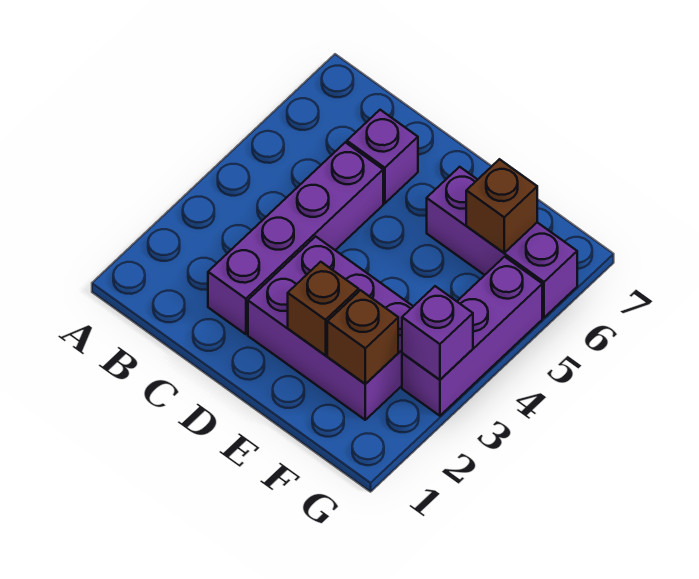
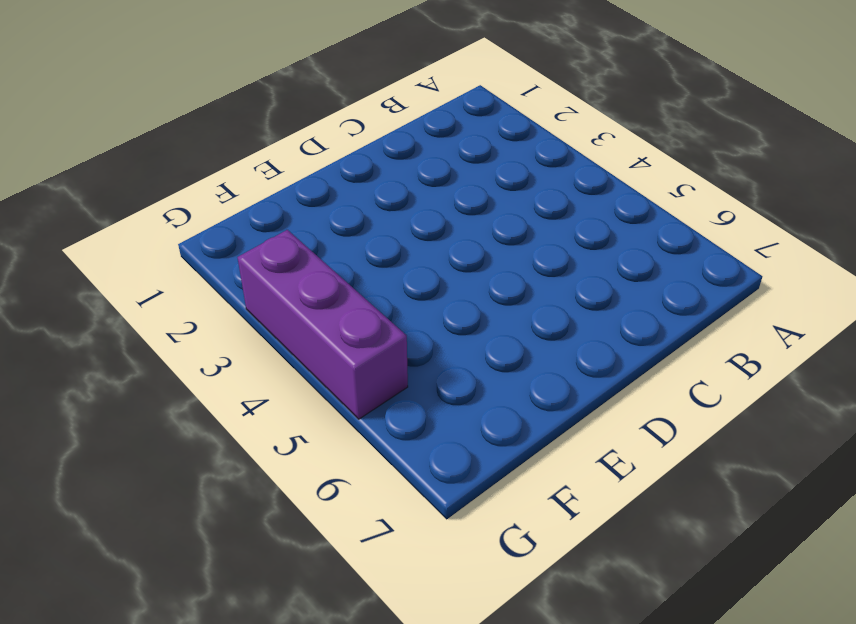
none -> purple 1x4 brick [208,142,383,334]
none -> purple 1x1 brick [347,110,418,203]

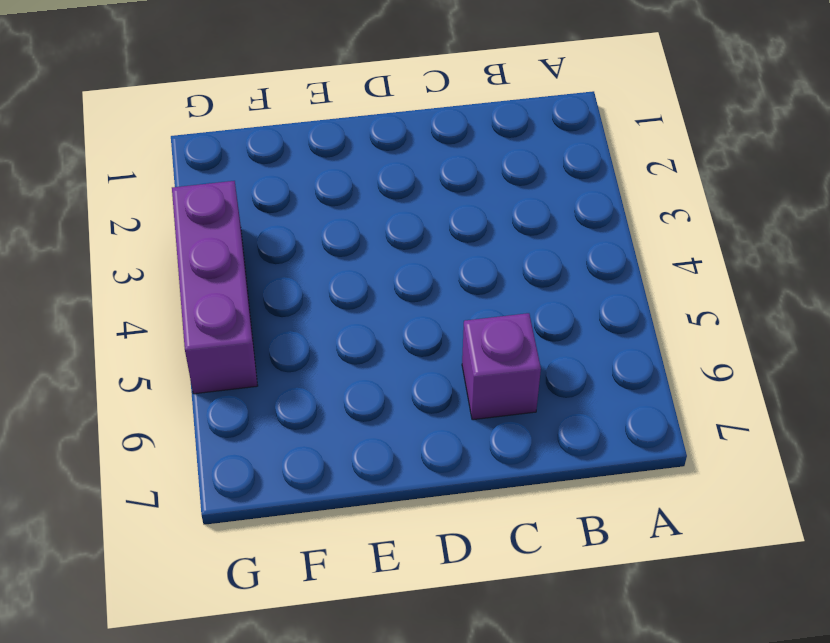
none -> purple 1x4 brick [208,142,383,334]
none -> purple 2x3 brick [248,236,413,420]

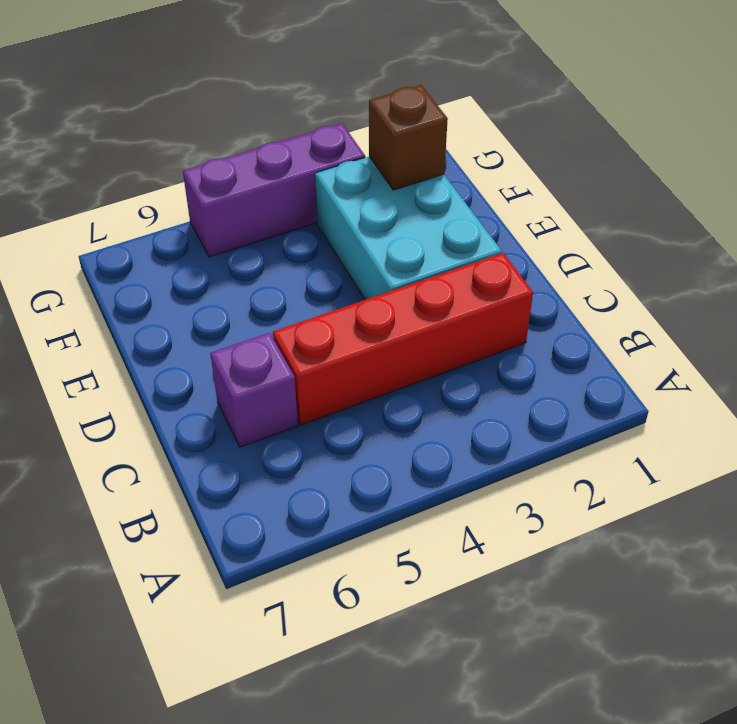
red 1x4 brick [273,253,533,425] -> purple 1x4 brick [208,142,383,334]
cyan 2x3 brick [315,157,502,300] -> purple 2x3 brick [248,236,413,420]
none -> purple 1x3 brick [427,167,577,317]
none -> brown 1x1 brick [288,262,359,355]

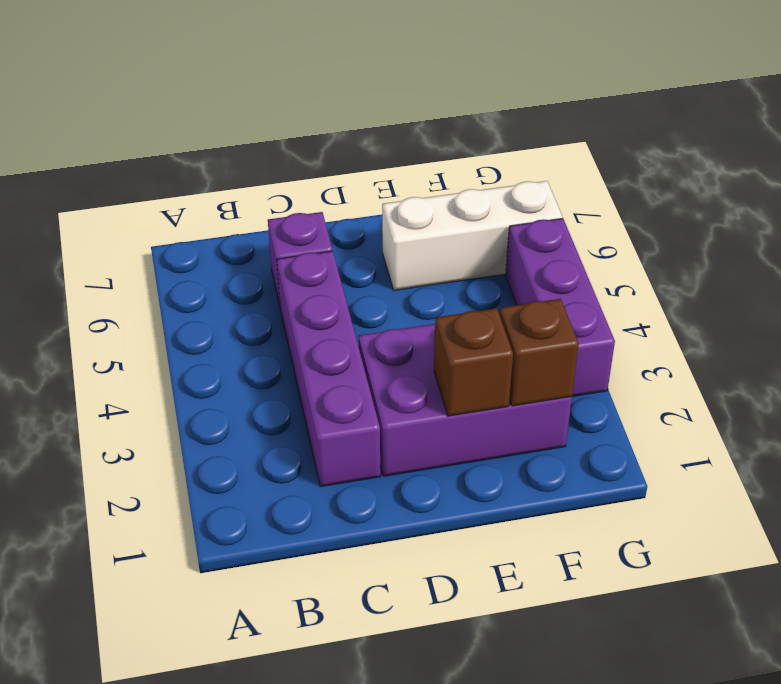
white 1x3 brick [382,181,562,290] -> purple 1x3 brick [427,167,577,317]
none -> brown 1x1 brick [466,159,537,253]
none -> purple 1x1 brick [402,286,473,380]

